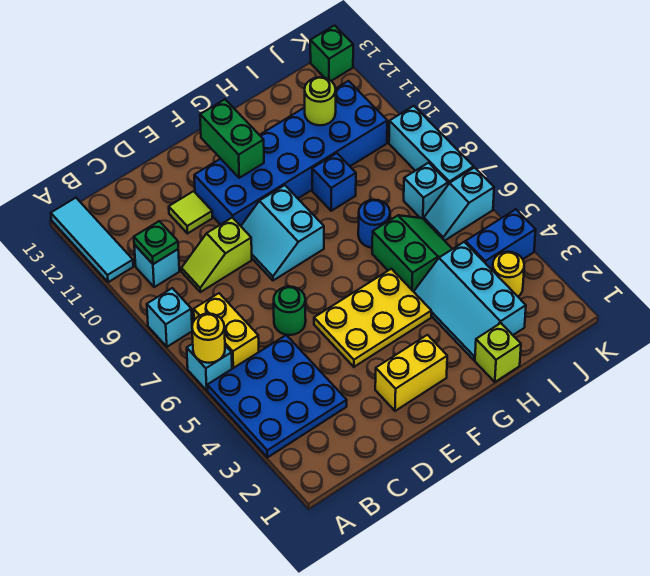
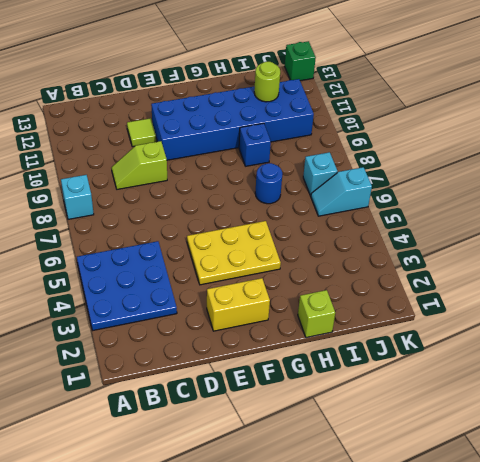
none -> cyan 1x1 brick [187,344,232,390]
none -> cyan 1x3 tile [51,198,133,282]
none -> yellow 1x2 brick [194,293,259,369]

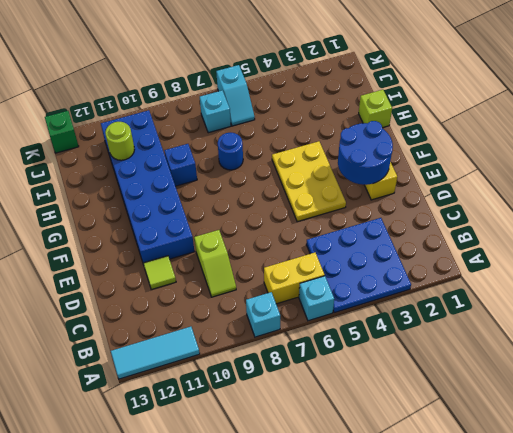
blue 2x2 round brick [338,121,393,185] -> none
none -> cyan 1x1 brick [134,245,179,287]
none -> green 1x1 round brick [274,286,306,335]
none -> cyan 2x2 slope [241,185,324,281]

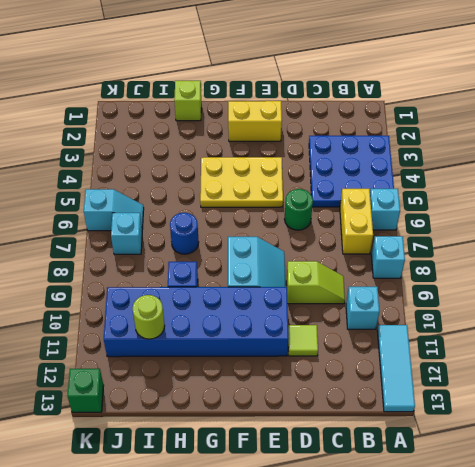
none -> cyan 2x3 slope [414,242,526,360]
none -> green 2x2 slope [372,215,452,292]
none -> yellow 1x1 round brick [492,252,524,296]

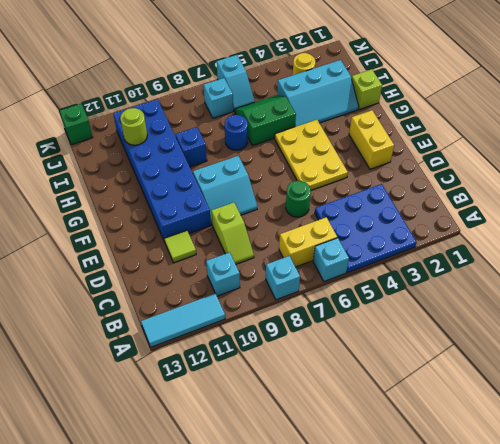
none -> blue 1x2 brick [465,209,536,270]
none -> cyan 1x3 brick [389,106,474,184]
none -> yellow 1x1 round brick [192,314,225,363]

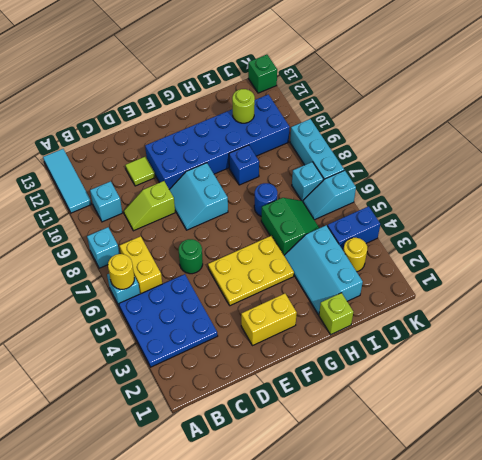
none -> green 1x1 plate [134,221,178,264]
none -> green 1x2 brick [200,99,264,178]

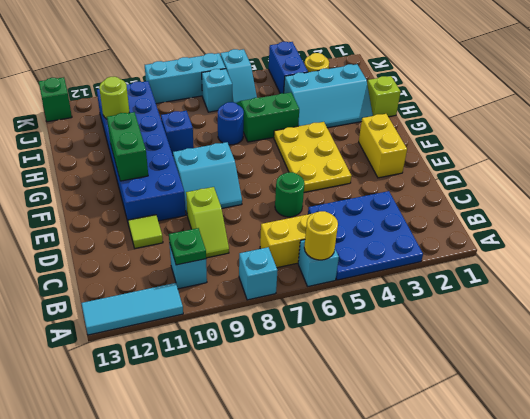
green 1x2 brick [107,112,148,181] -> green 1x2 brick turned to [200,99,264,178]

